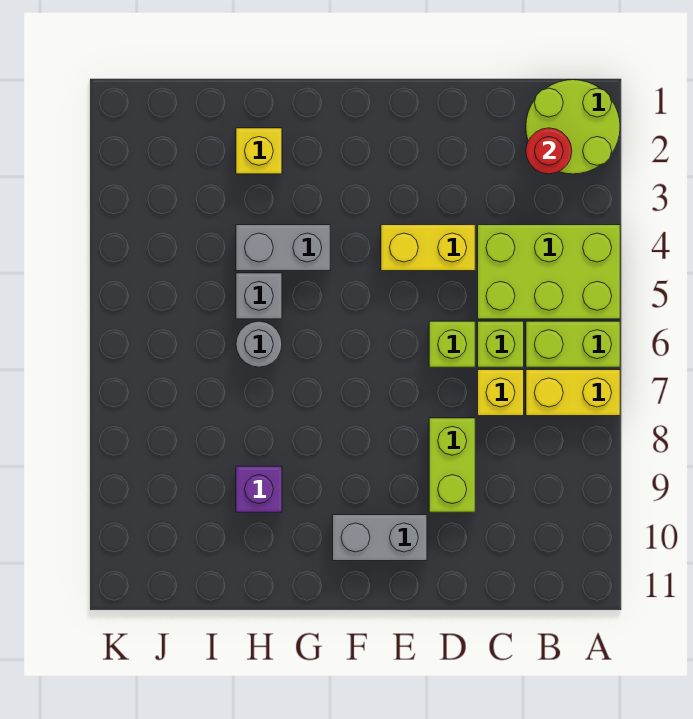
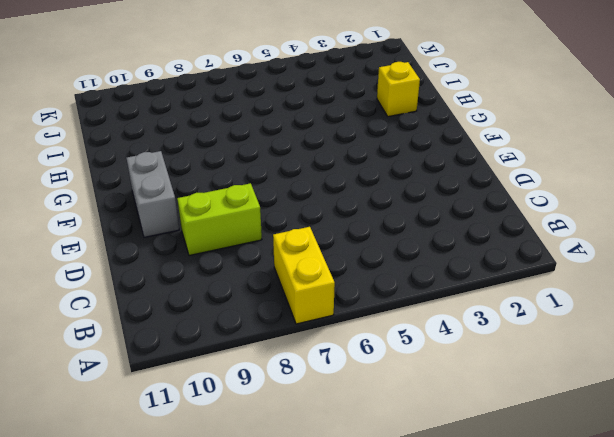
none -> lime 2x2 round brick [526,80,620,174]
none -> lime 2x3 brick [478,225,620,319]
none -> lime 1x2 brick [526,321,620,367]

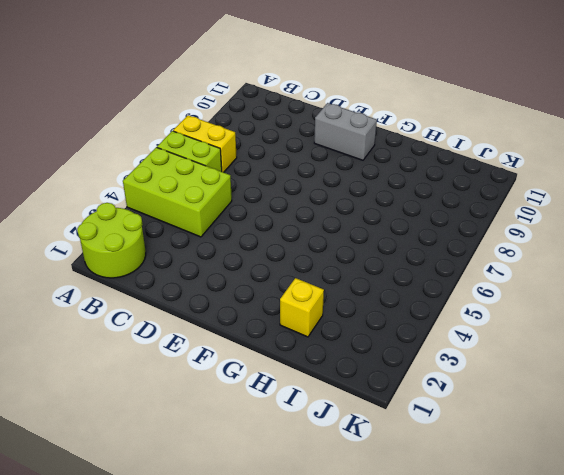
none -> lime 1x1 brick [478,321,524,367]
none -> yellow 1x1 brick [478,370,524,416]
none -> yellow 1x2 brick [381,225,475,271]

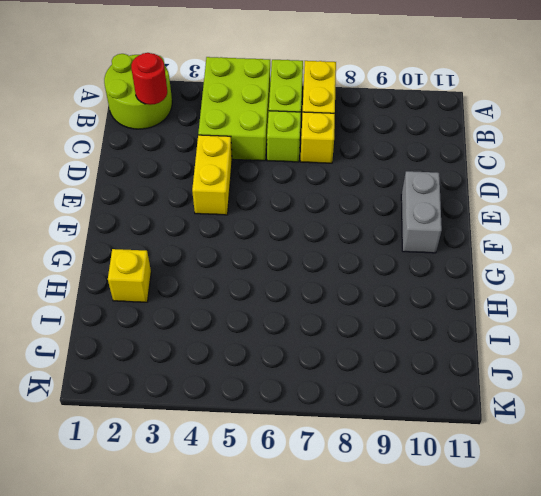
none -> lime 1x1 brick [429,321,475,367]
none -> lime 1x2 brick [429,418,475,512]
none -> grey 1x2 brick [236,225,330,271]

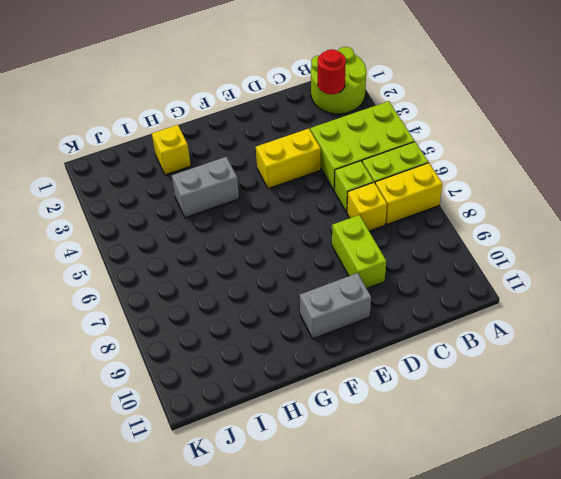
none -> lime 1x1 brick [429,321,475,367]
none -> grey 1x1 brick [236,273,282,319]
none -> grey 1x1 round brick [236,321,282,367]

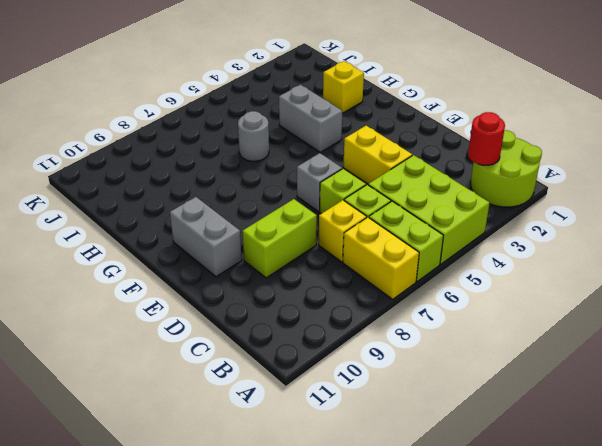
grey 1x1 brick [297,153,342,212] -> grey 1x1 brick moved to [236,273,282,319]
none -> purple 1x1 brick [236,466,282,512]

